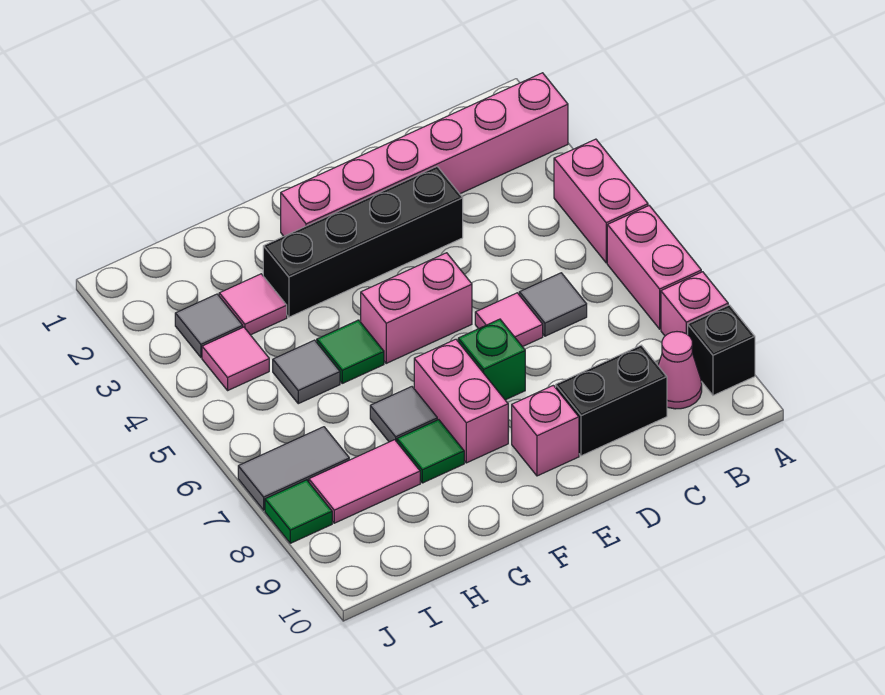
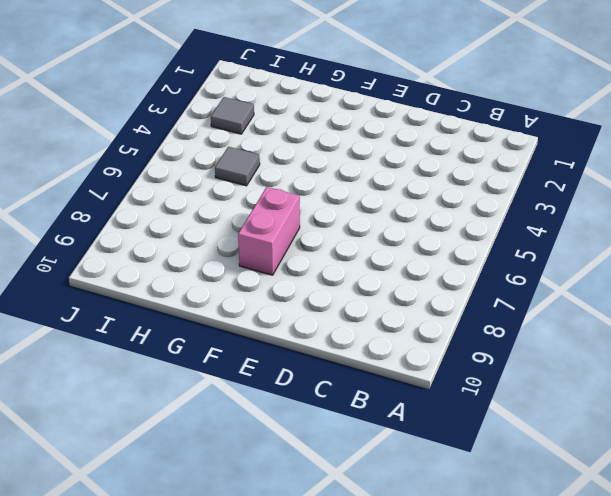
none -> pink 1x6 brick [281,73,568,236]
none -> pink 1x2 brick [554,139,648,263]
none -> pink 1x2 brick [607,206,701,329]

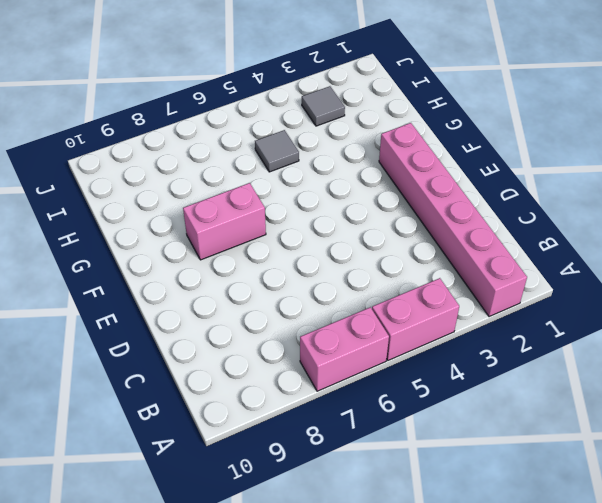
none -> pink 1x1 brick [661,272,728,336]
none -> black 1x1 brick [688,305,755,395]
none -> pink 1x1 cone [658,332,702,409]

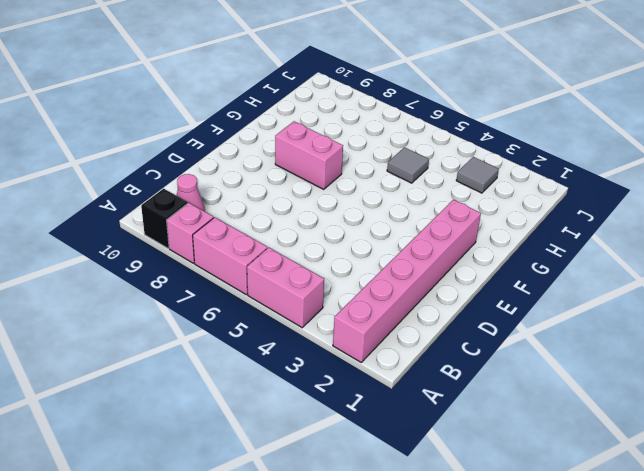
none -> grey 1x1 tile [519,273,587,336]
none -> black 1x2 brick [556,345,667,456]
none -> black 1x4 brick [263,167,463,317]

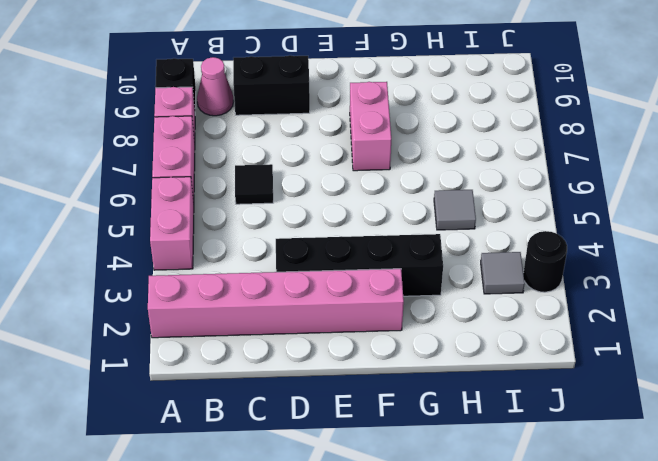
black 1x1 tile [235,164,273,204] -> grey 1x1 tile [519,273,587,336]
black 1x1 round brick [523,231,567,292] -> none
none -> pink 1x1 tile [475,293,543,347]
none -> pink 1x2 brick [361,253,472,363]
none -> green 1x1 brick [458,319,525,400]

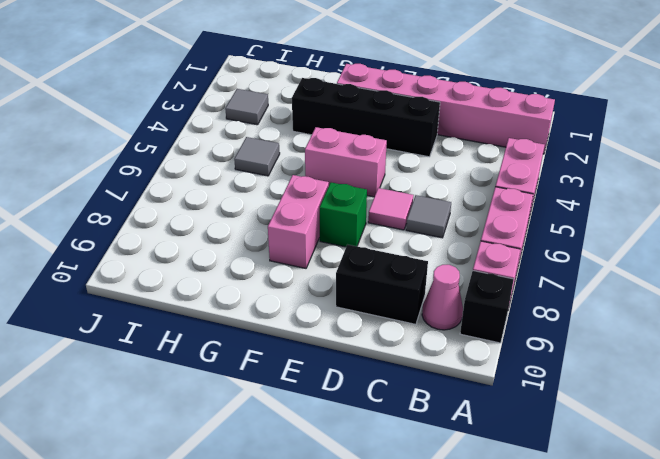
none -> pink 1x1 brick [512,385,579,476]
none -> green 1x1 tile [317,320,384,383]
none -> grey 1x1 tile [370,387,437,442]

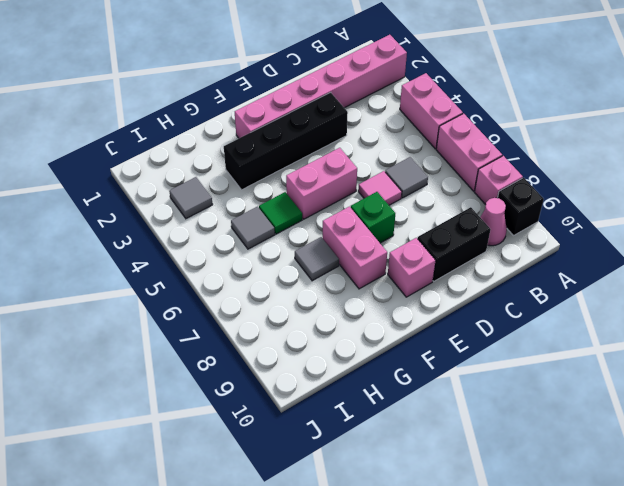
none -> green 1x1 tile [397,420,464,483]
none -> pink 1x1 tile [219,274,287,335]
none -> pink 1x2 tile [309,440,420,523]

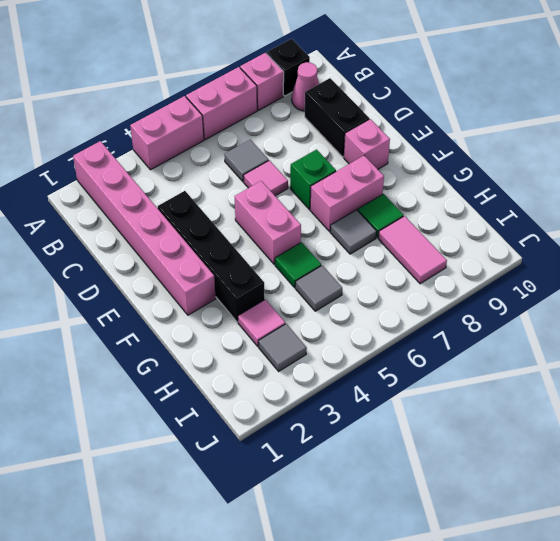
none -> pink 1x1 tile [202,327,269,390]
none -> grey 1x2 tile [238,427,349,510]
none -> green 1x1 tile [265,480,332,543]

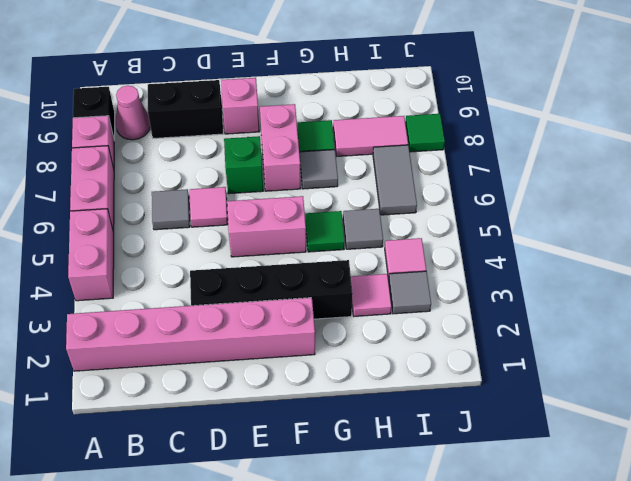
grey 1x2 tile [373,145,417,215] -> grey 1x2 tile turned to [238,427,349,510]

